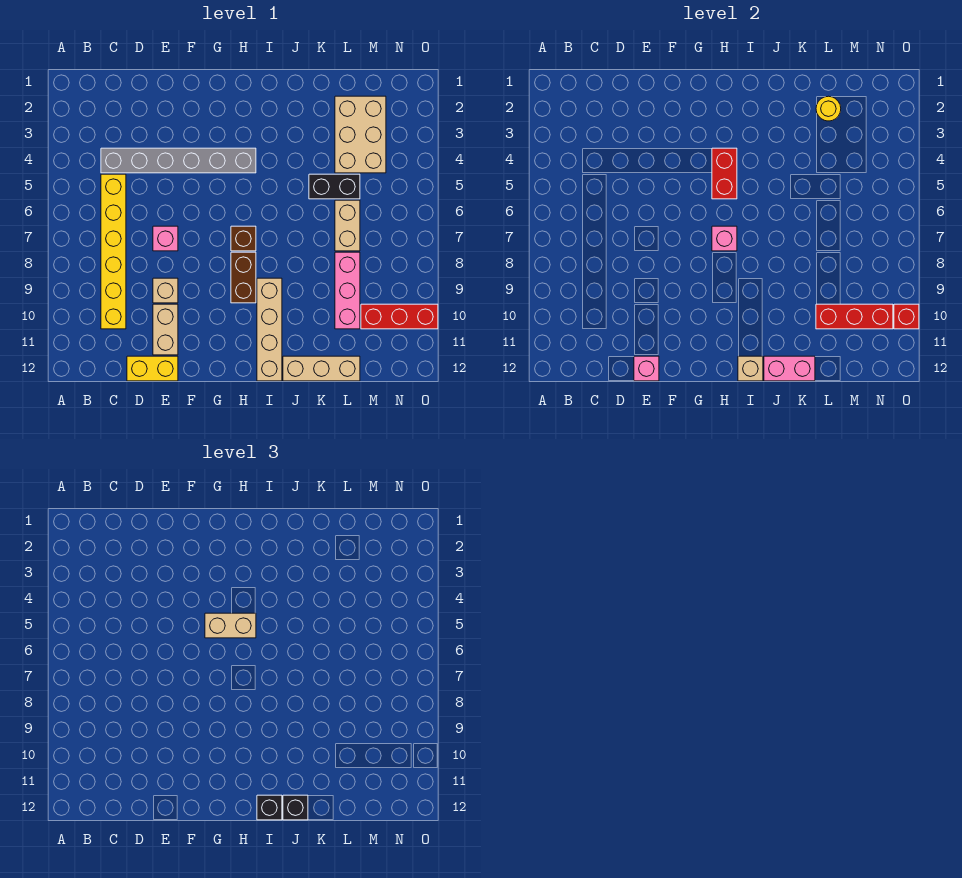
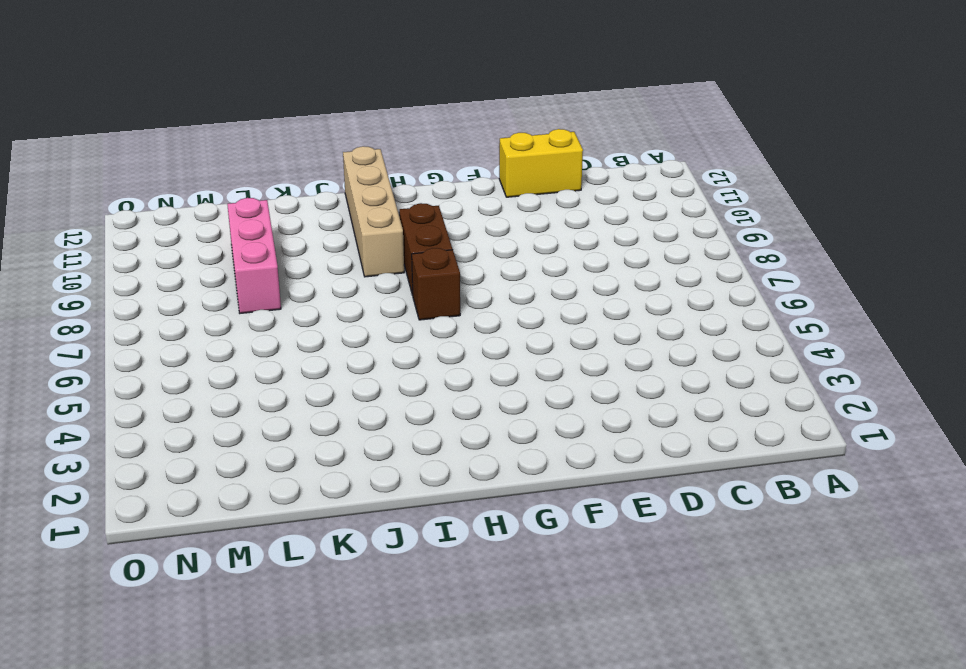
none -> grey 1x6 brick [101,148,256,173]
none -> yellow 1x6 brick [101,174,126,329]
none -> pink 1x1 brick [153,226,178,251]

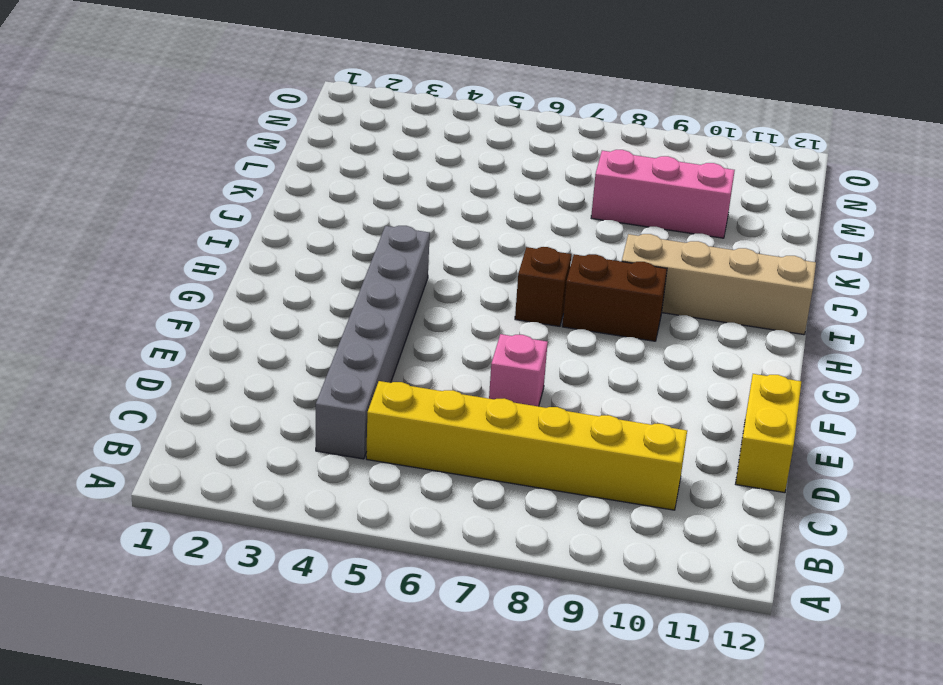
none -> tan 1x1 brick [153,278,178,303]
none -> tan 1x2 brick [153,304,178,355]
none -> tan 1x3 brick [283,356,360,381]

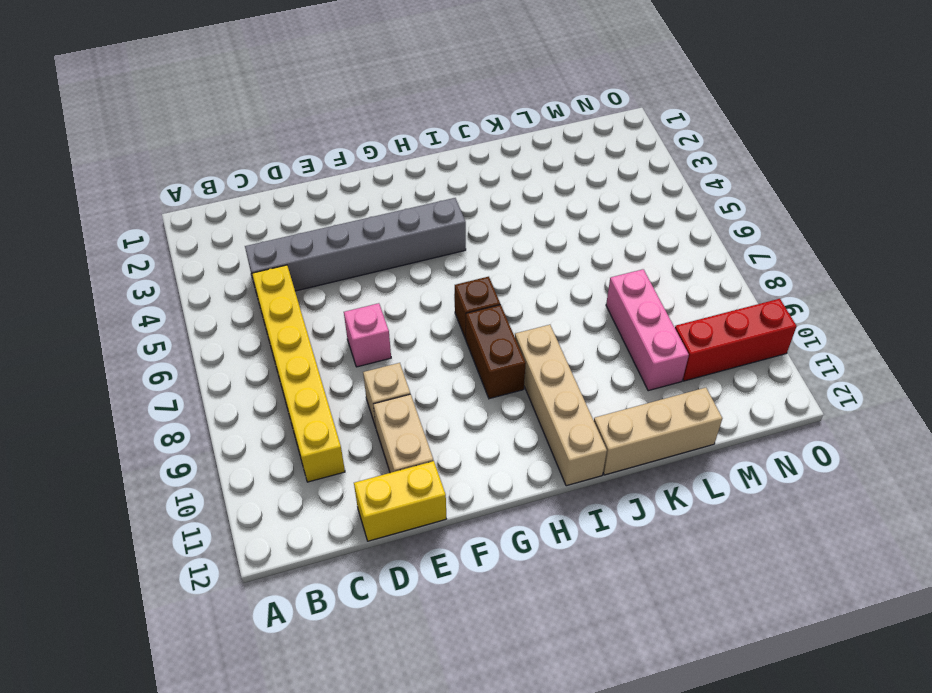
none -> black 1x2 brick [309,174,360,199]
none -> tan 2x3 brick [335,96,386,173]
none -> tan 1x2 brick [335,200,360,251]

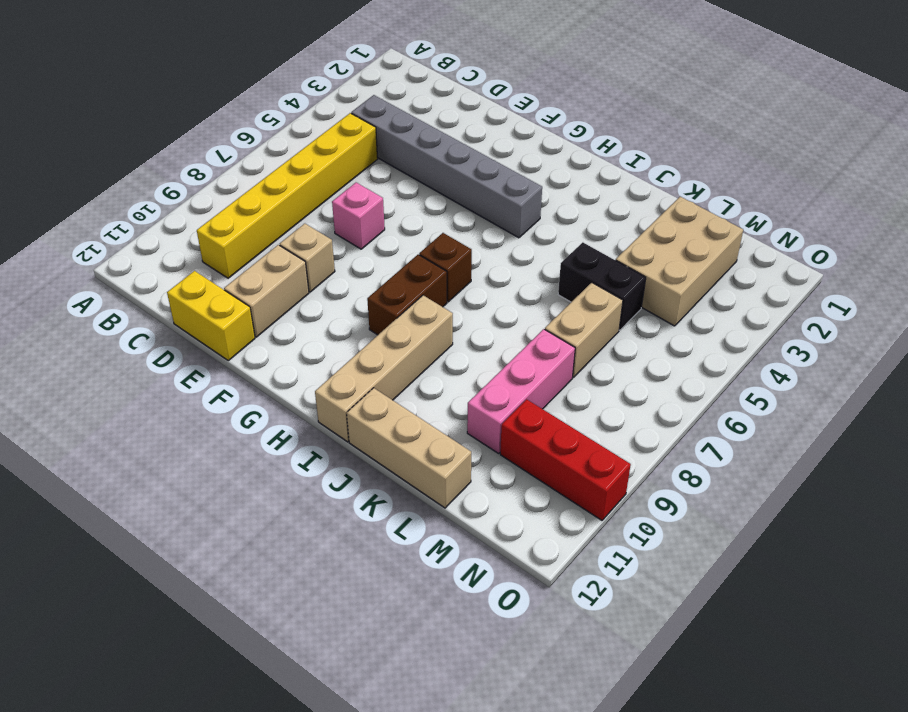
none -> pink 1x1 brick [634,356,659,381]
none -> red 1x2 brick [712,148,737,199]
none -> pink 1x1 brick [712,226,737,251]

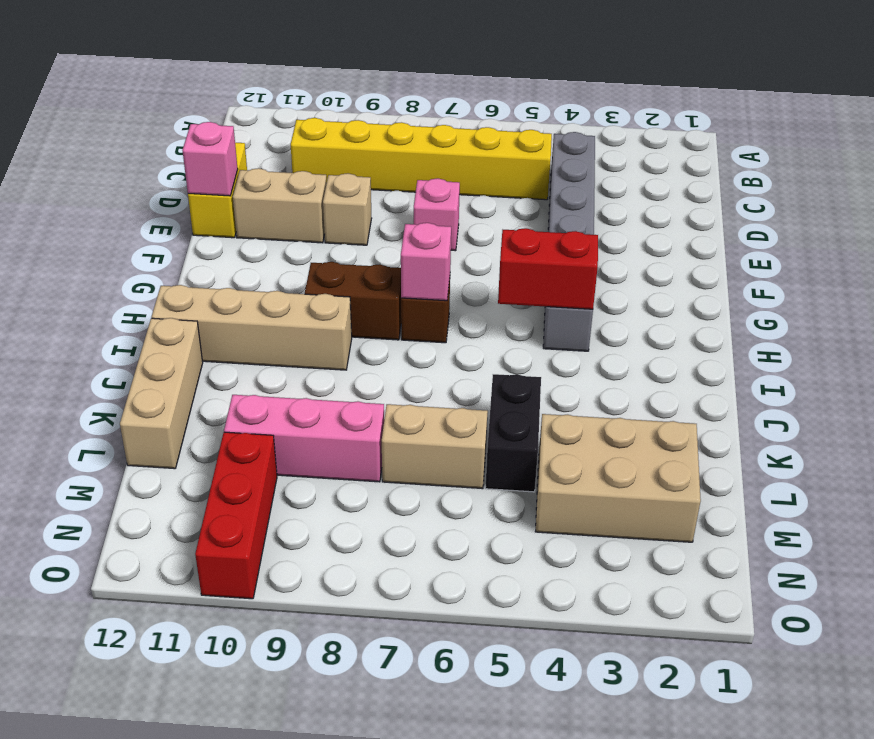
none -> tan 1x1 brick [738,356,763,381]
none -> pink 1x2 brick [764,356,815,381]
none -> yellow 1x1 round brick [816,96,841,121]

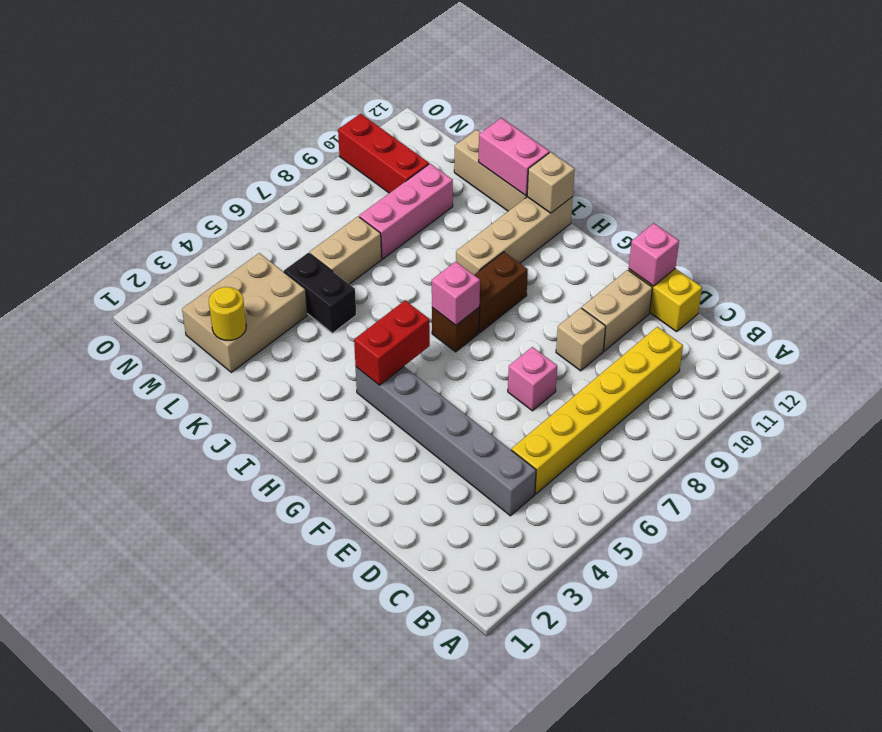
none -> red 1x3 brick [816,304,893,329]
none -> red 1x1 brick [894,304,919,329]
none -> tan 1x2 brick [205,613,256,638]

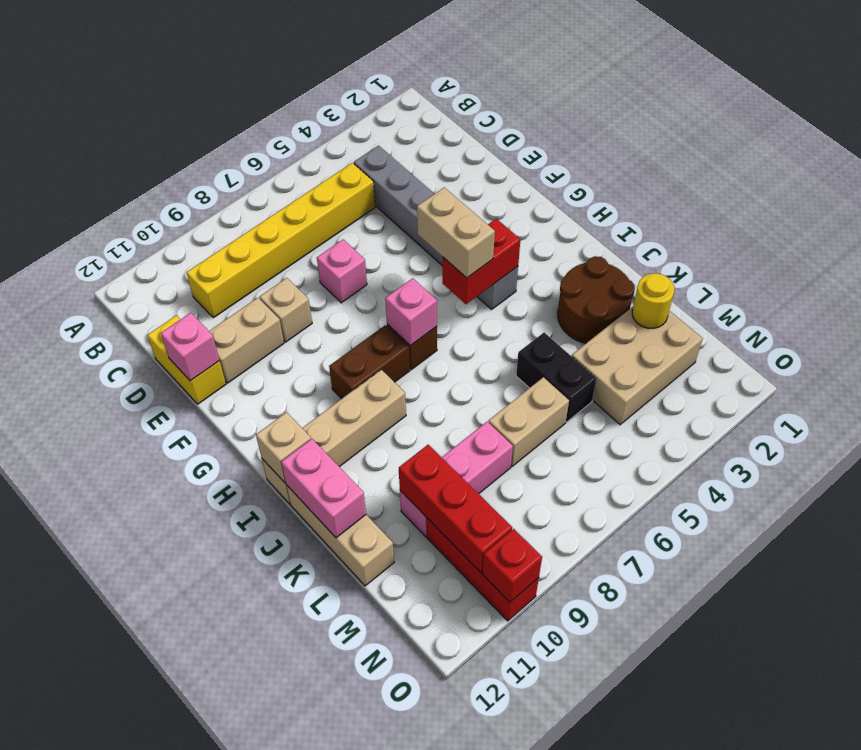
brown 2x2 round brick [558,256,635,343] -> none
none -> black 1x1 brick [257,795,282,820]
none -> black 1x1 brick [283,795,308,820]

